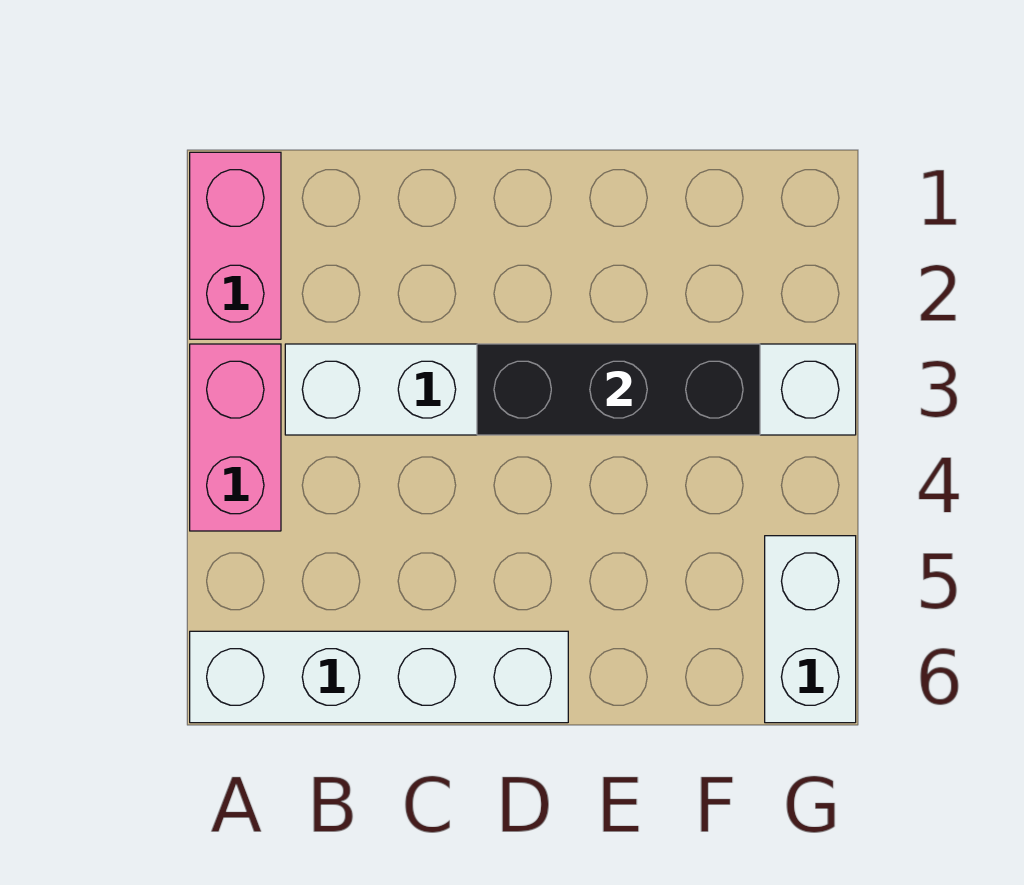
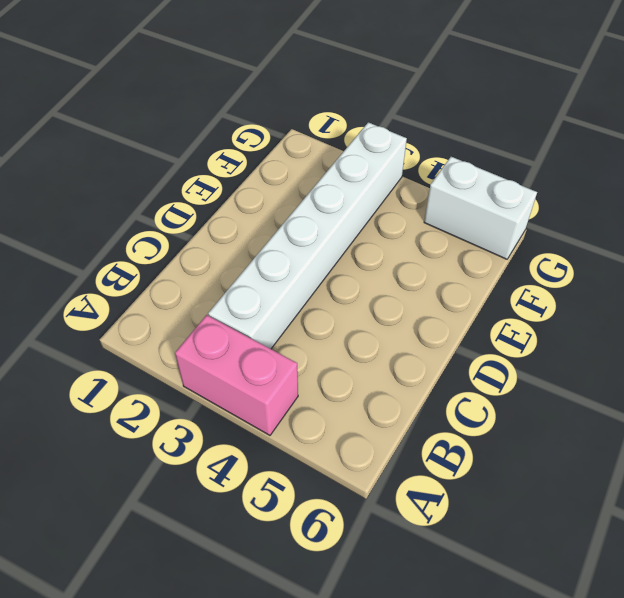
none -> pink 1x2 brick [190,152,281,339]
none -> white 1x4 brick [190,631,568,723]

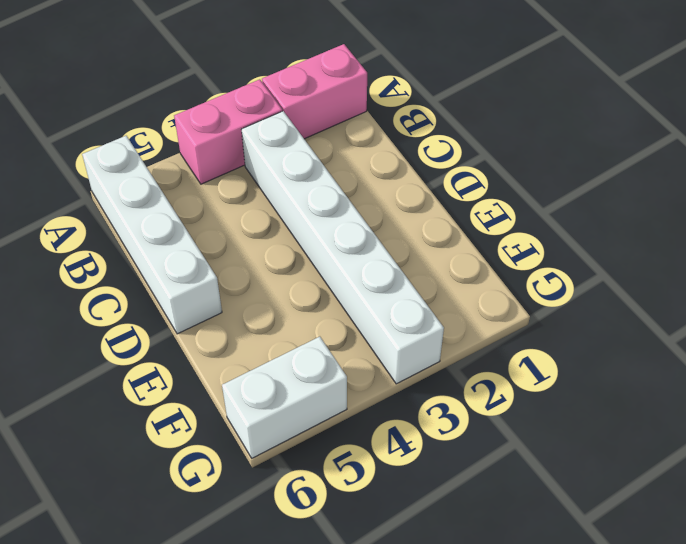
none -> black 1x3 brick [477,344,760,435]

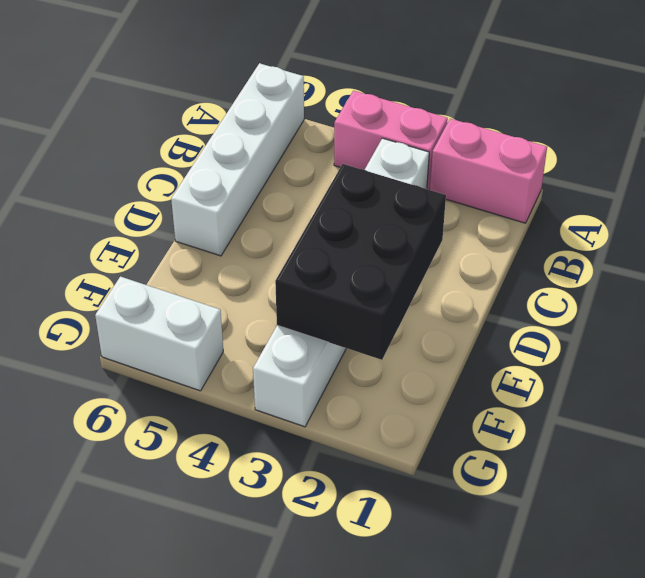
black 2x3 brick [275,164,446,360] -> black 1x3 brick [477,344,760,435]

